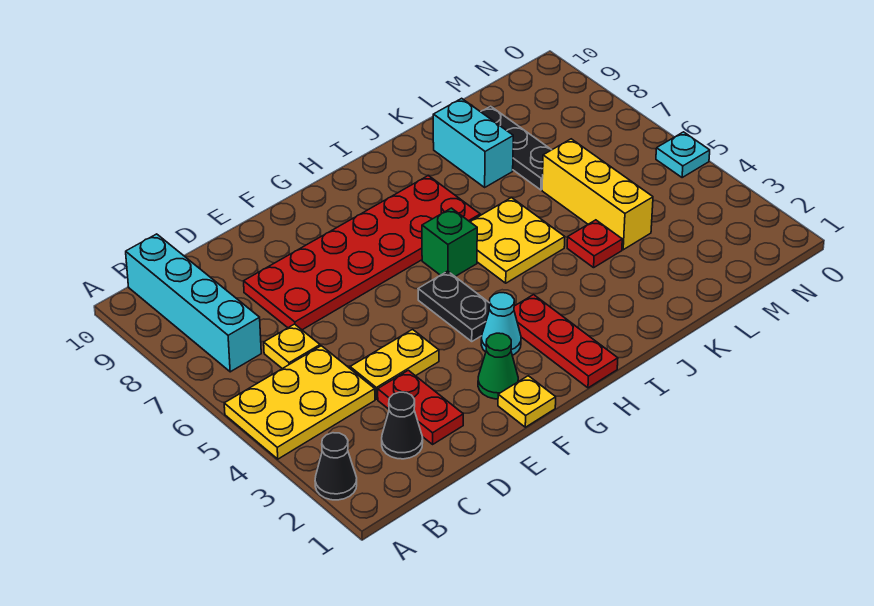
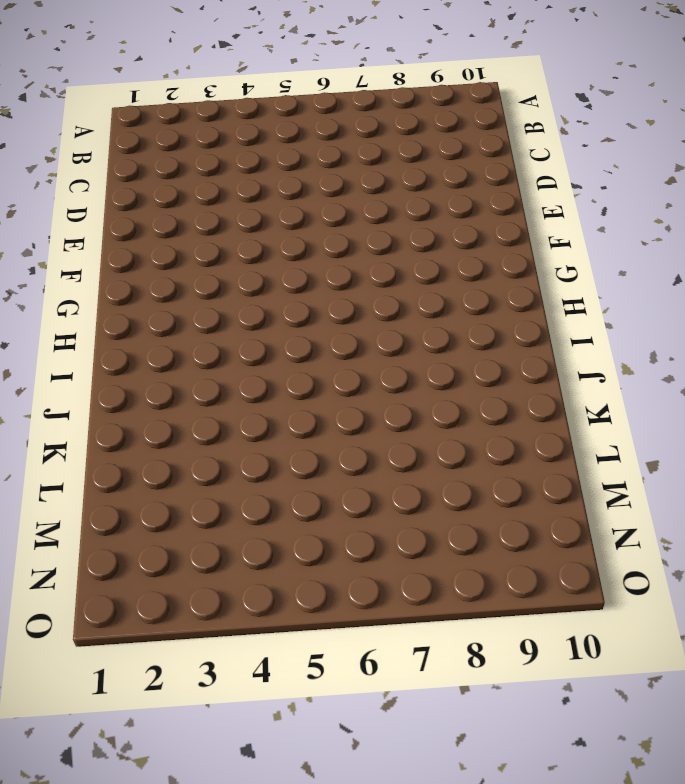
none -> black 1x1 cone [315,433,357,500]
none -> yellow 2x3 plate [224,346,375,459]
none -> cyan 1x4 brick [126,234,261,372]

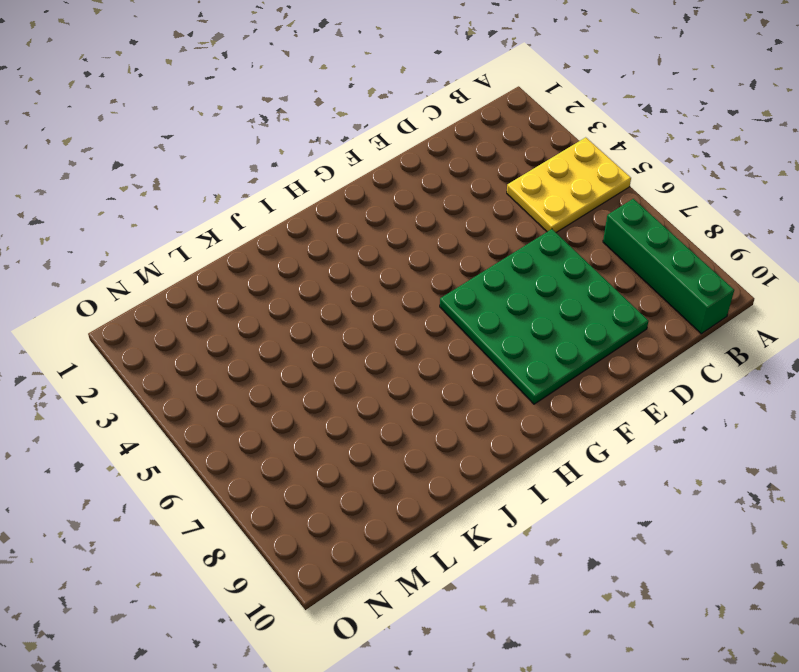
green 1x4 brick [603,199,734,334] -> cyan 1x4 brick [126,234,261,372]
green 4x4 plate [440,229,649,404] -> red 2x6 plate [244,176,480,330]
none -> black 1x1 cone [315,433,357,500]
none -> black 1x1 cone [382,392,423,459]
none -> yellow 1x1 plate [264,324,320,369]

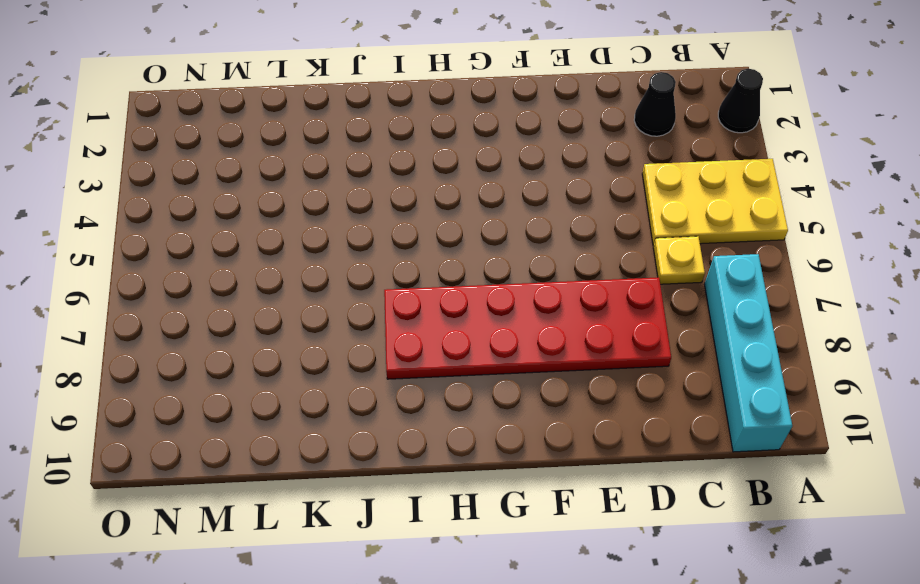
none -> red 1x2 plate [378,370,463,444]
none -> yellow 1x2 plate [350,329,439,399]
none -> yellow 1x1 plate [498,376,556,427]

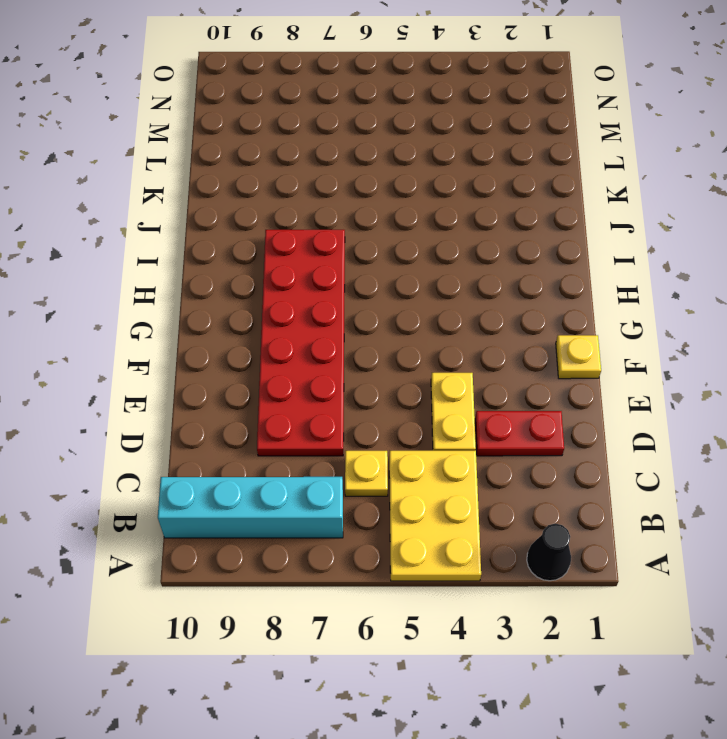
none -> black 1x1 cone [382,392,423,459]
none -> green 1x1 cone [478,333,518,399]
none -> cyan 1x1 cone [481,293,521,355]

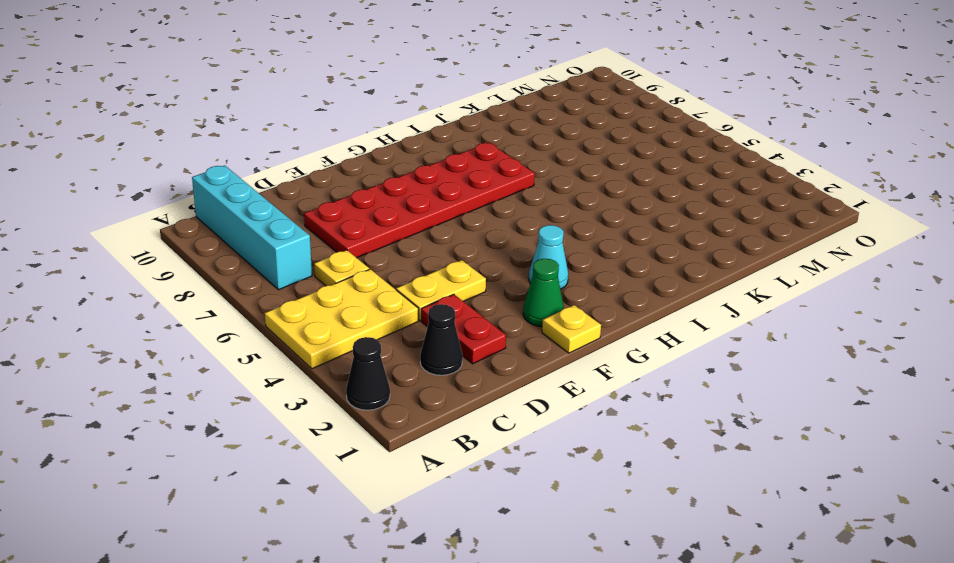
none -> black 1x2 plate [418,271,490,341]
none -> red 1x3 plate [514,295,618,388]
none -> green 1x1 brick [422,208,477,276]

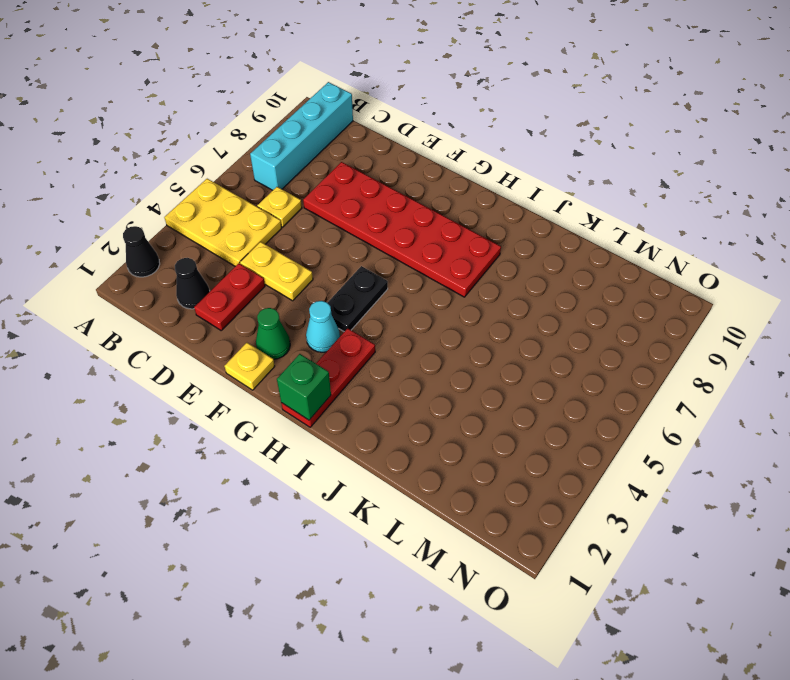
green 1x1 brick [277,354,331,420] -> green 1x1 brick moved to [422,208,477,276]
none -> yellow 2x2 plate [470,197,565,283]
none -> red 1x1 plate [567,220,622,268]
none -> cyan 1x2 brick [433,98,513,187]

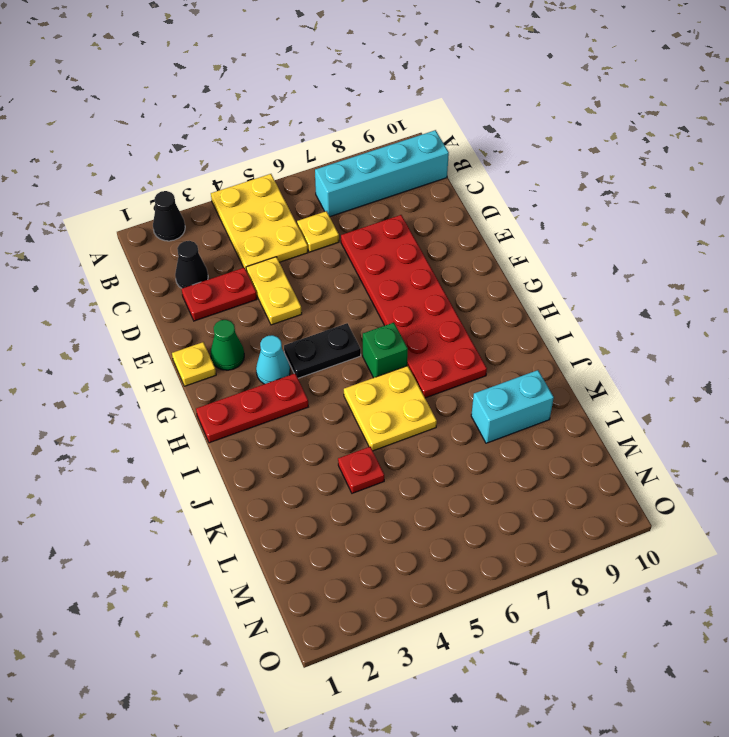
none -> yellow 1x3 brick [542,139,653,250]
none -> black 1x3 plate [481,106,551,190]
none -> cyan 1x1 plate [656,132,710,178]

